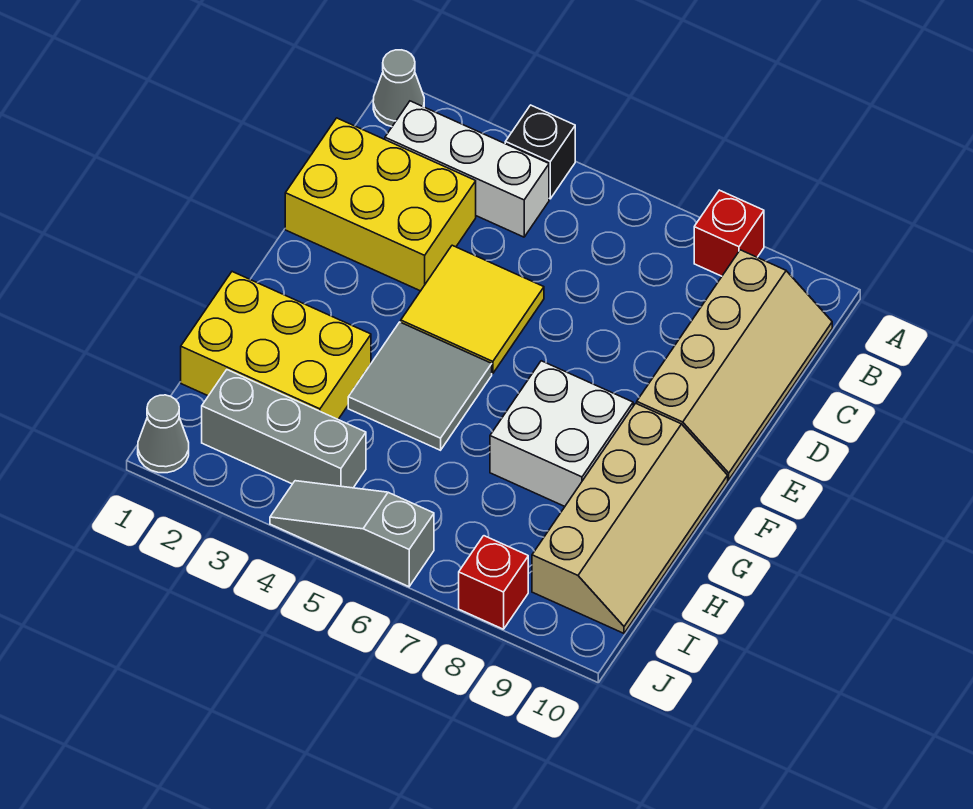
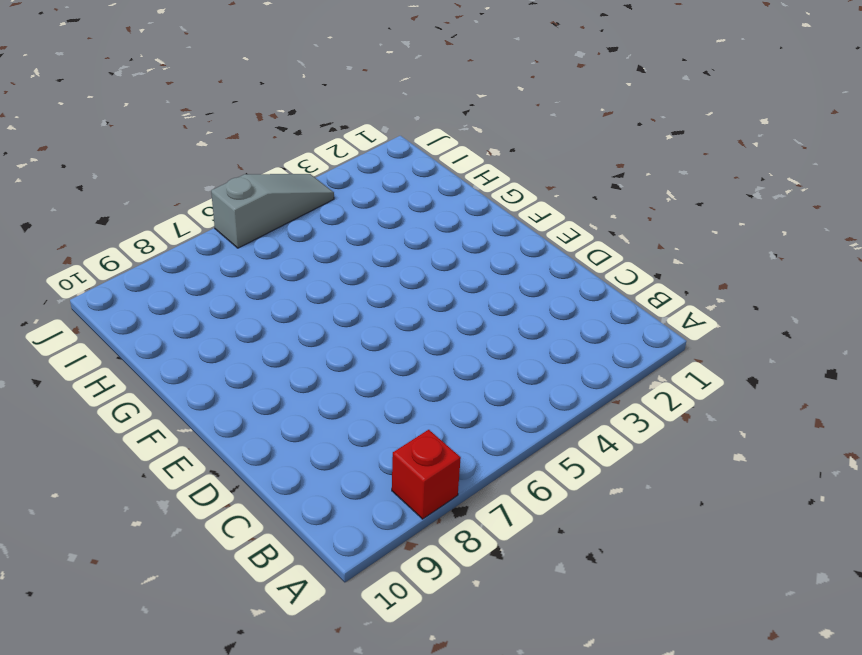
none -> grey 1x1 cone [373,50,424,127]
none -> black 1x1 brick [505,105,575,199]
none -> white 1x3 brick [385,101,549,237]

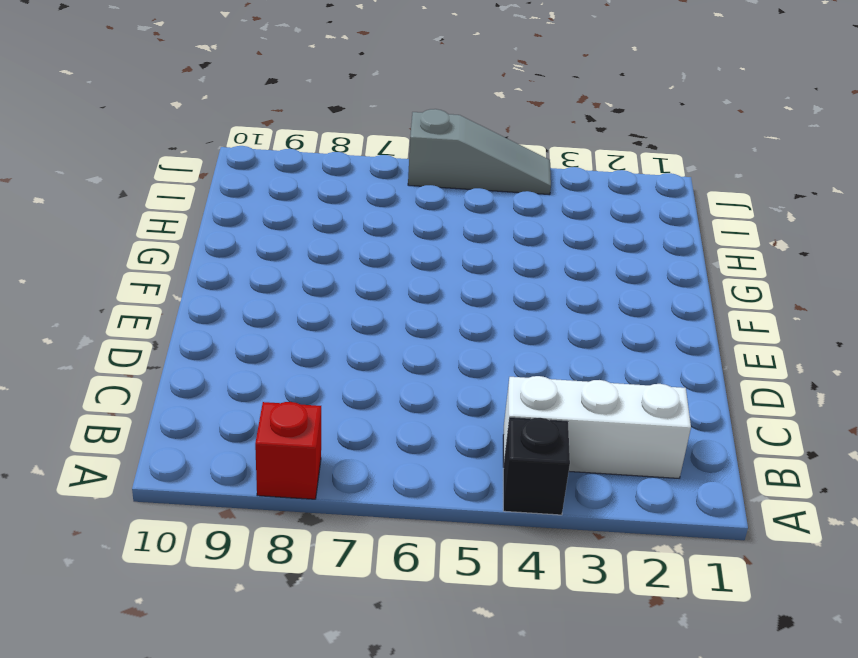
none -> grey 1x1 cone [373,50,424,127]
none -> tan 2x4 slope [637,250,832,480]
none -> yellow 2x3 brick [285,118,476,291]

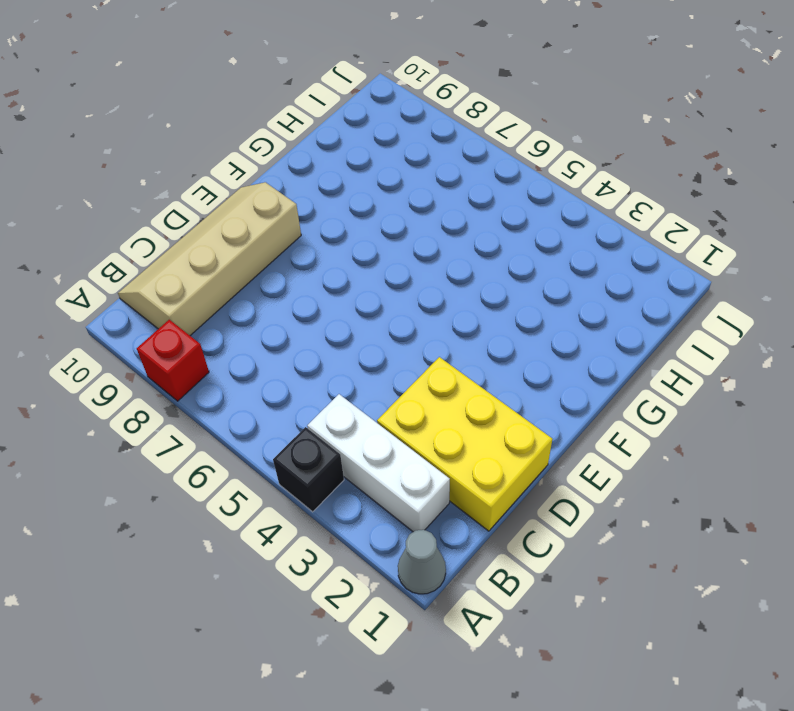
none -> yellow 2x2 tile [401,245,544,374]
none -> grey 2x2 tile [348,322,492,450]
none -> white 2x2 brick [490,361,633,506]

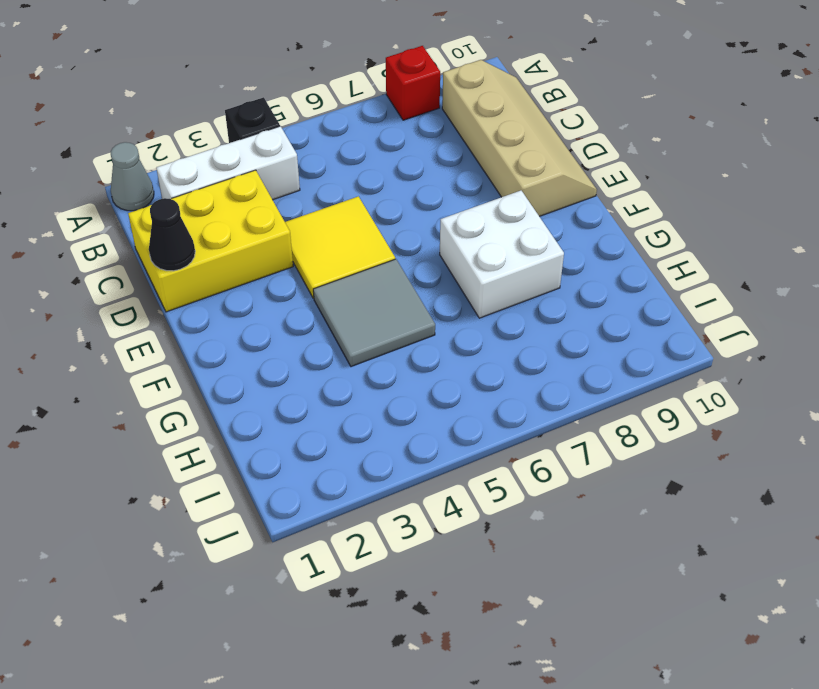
black 1x1 cone [149,198,195,271] -> none
none -> tan 2x4 slope [532,403,728,633]
none -> yellow 2x3 brick [181,272,371,419]
none -> grey 1x3 brick [202,370,366,488]

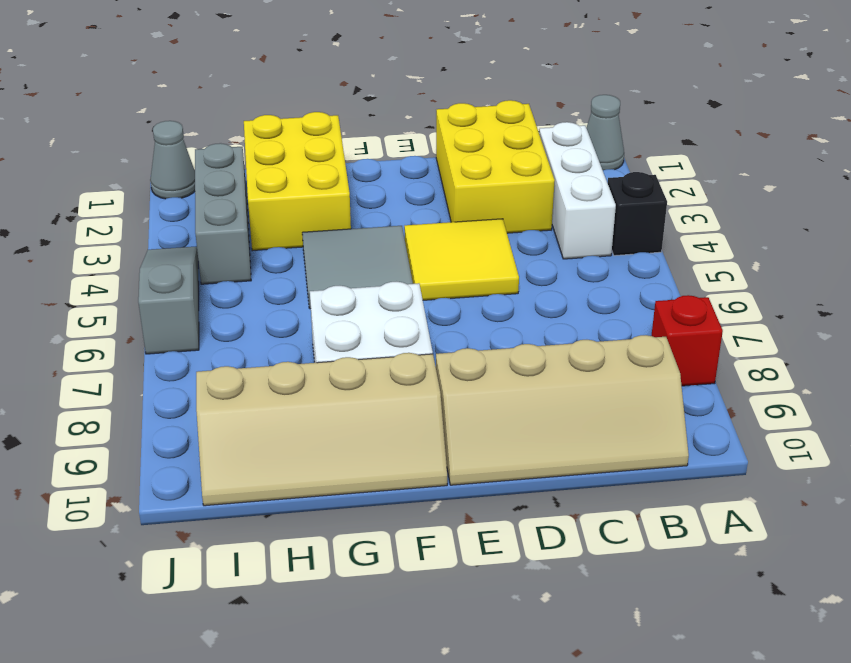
none -> red 1x1 brick [459,536,528,629]

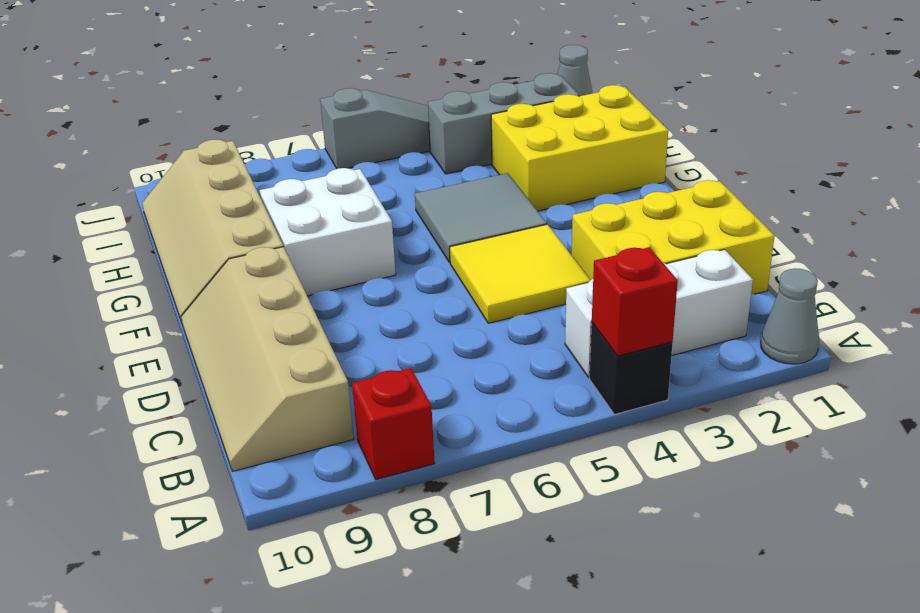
red 1x1 brick [592,247,678,356] -> red 1x1 brick moved to [459,536,528,629]

